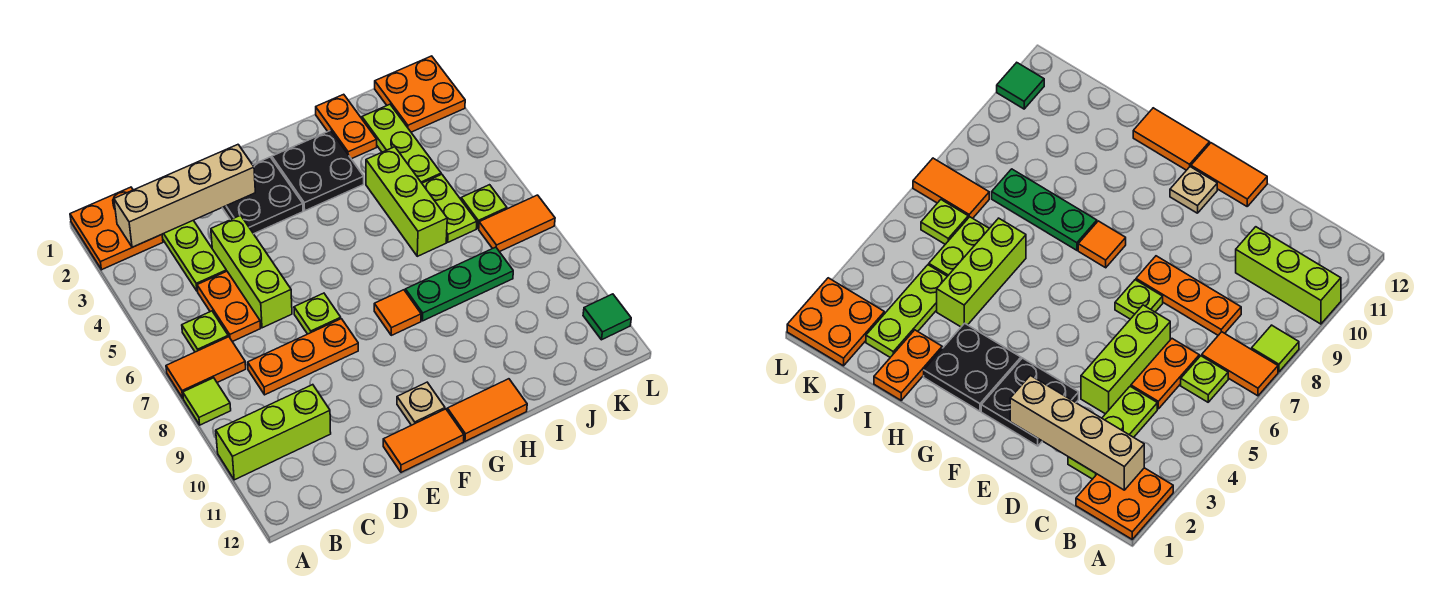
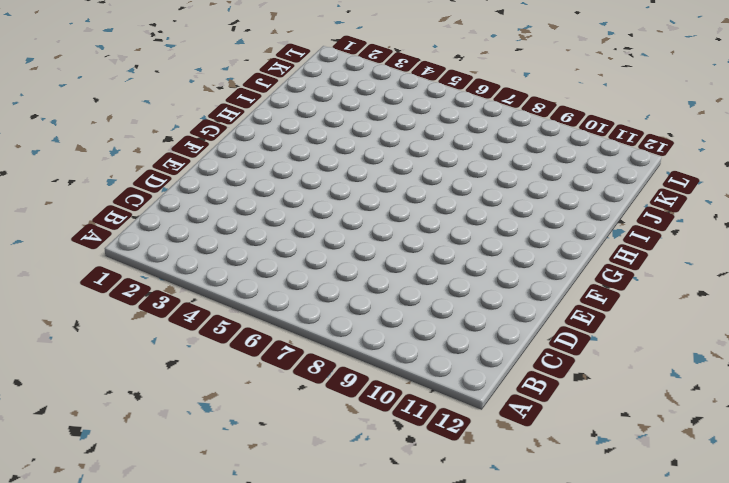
none -> orange 2x2 plate [70,187,163,270]
none -> orange 1x2 tile [166,337,246,398]
none -> lime 1x1 tile [183,378,231,425]

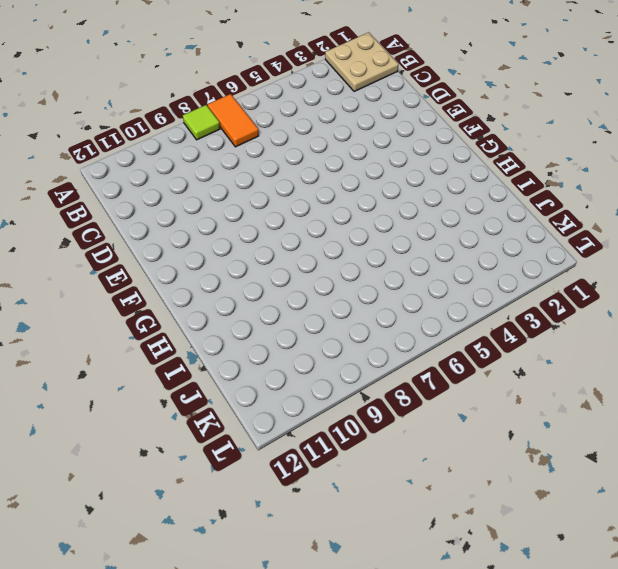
tan 2x2 plate [325,32,399,92] -> orange 2x2 plate [70,187,163,270]
none -> lime 1x3 brick [216,385,331,480]
none -> lime 1x1 plate [182,311,228,352]
none -> lime 1x3 plate [162,220,226,291]

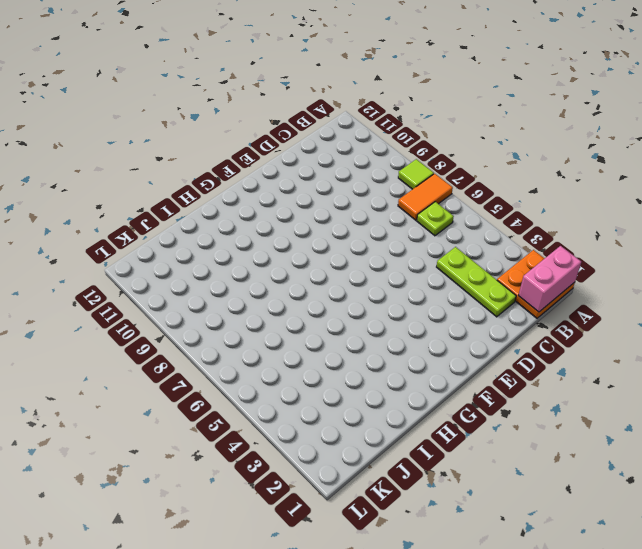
pink 1x2 brick [518,246,581,312] -> none
none -> lime 1x3 brick [216,385,331,480]
none -> orange 1x2 plate [197,271,261,342]
none -> orange 1x3 plate [248,319,358,395]

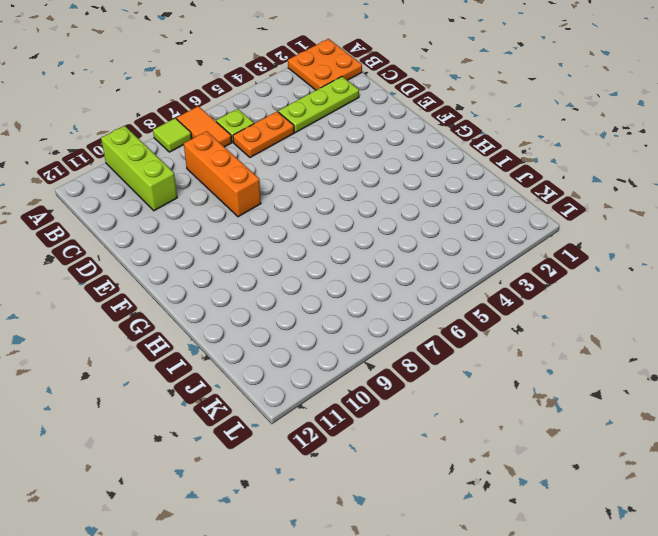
orange 1x3 brick [184,131,261,217] -> orange 1x3 plate [248,319,358,395]
none -> lime 1x3 brick [211,215,292,328]
none -> black 2x2 plate [222,157,303,234]
none -> lime 1x1 plate [294,293,341,334]

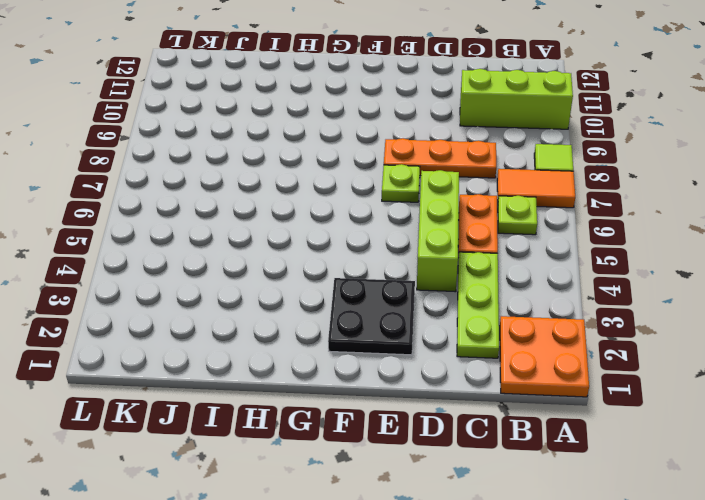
none -> orange 1x2 tile [383,409,464,472]
none -> tan 1x1 plate [397,382,445,425]
none -> black 2x2 plate [272,130,364,211]

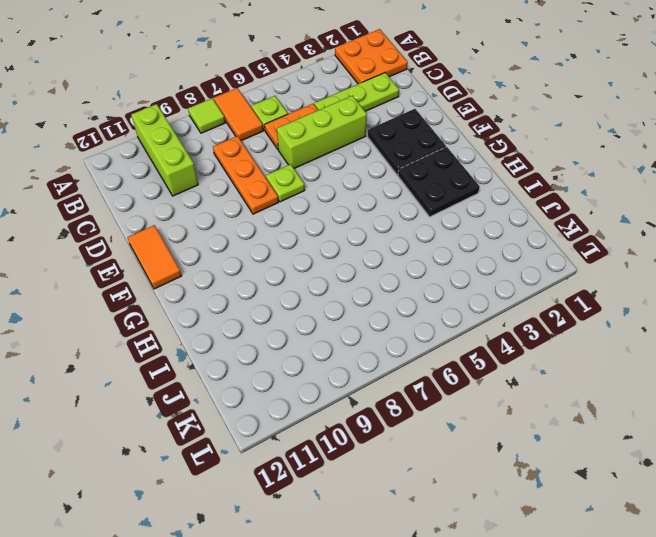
none -> tan 1x1 plate [397,382,445,425]
none -> orange 1x1 tile [374,290,421,335]
none -> orange 1x2 tile [447,379,527,441]

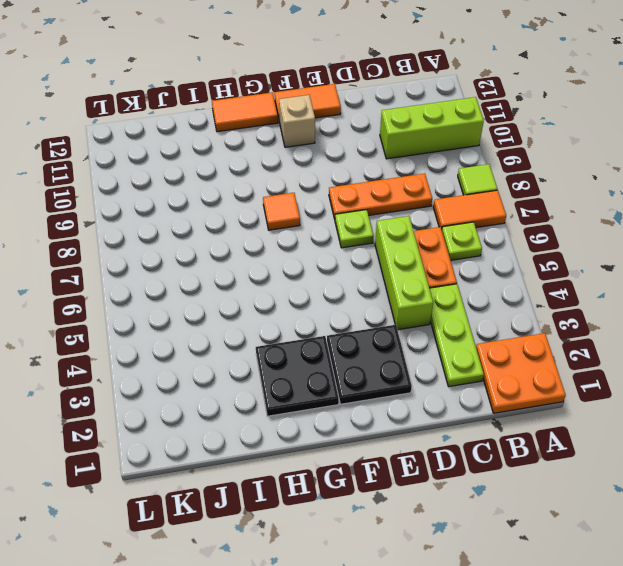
tan 1x1 brick [279,95,315,147] -> tan 1x1 plate [397,382,445,425]
none -> green 1x3 plate [405,247,513,321]
none -> orange 1x2 plate [316,94,377,159]
none -> lime 1x3 brick [366,147,447,256]

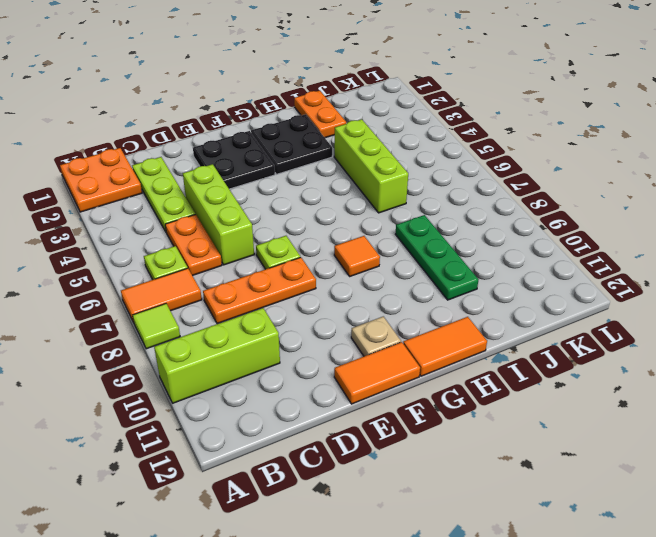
green 1x3 plate [395,215,478,300] -> green 1x3 plate turned to [405,247,513,321]
none -> lime 1x3 plate [362,104,441,183]
none -> lime 1x2 plate [422,174,477,242]
none -> orange 2x2 plate [375,56,465,132]

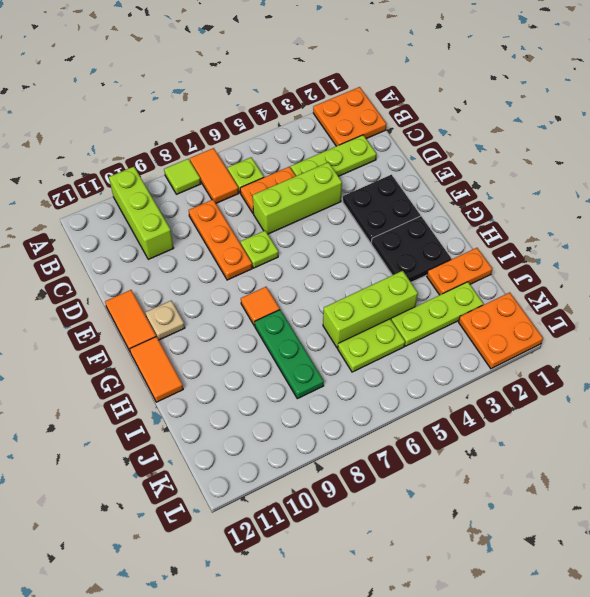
none -> lime 1x1 plate [461,185,507,229]
none -> orange 1x2 tile [479,195,555,252]
none -> green 1x1 tile [583,294,631,340]

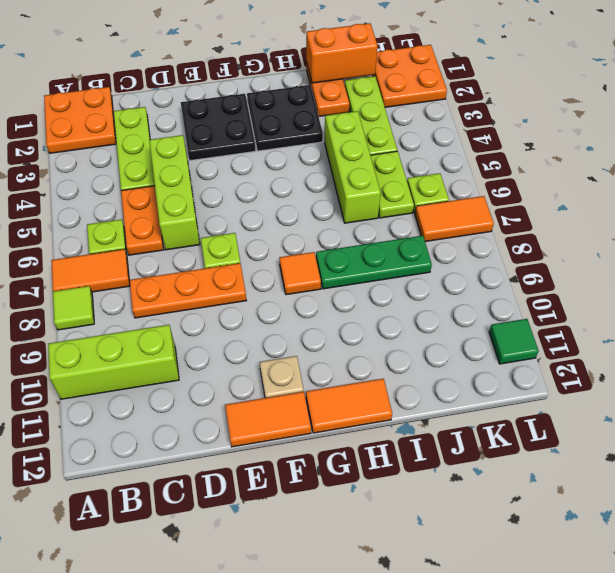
orange 1x2 brick [306,23,377,83] -> none
none -> tan 1x4 brick [114,145,255,247]

